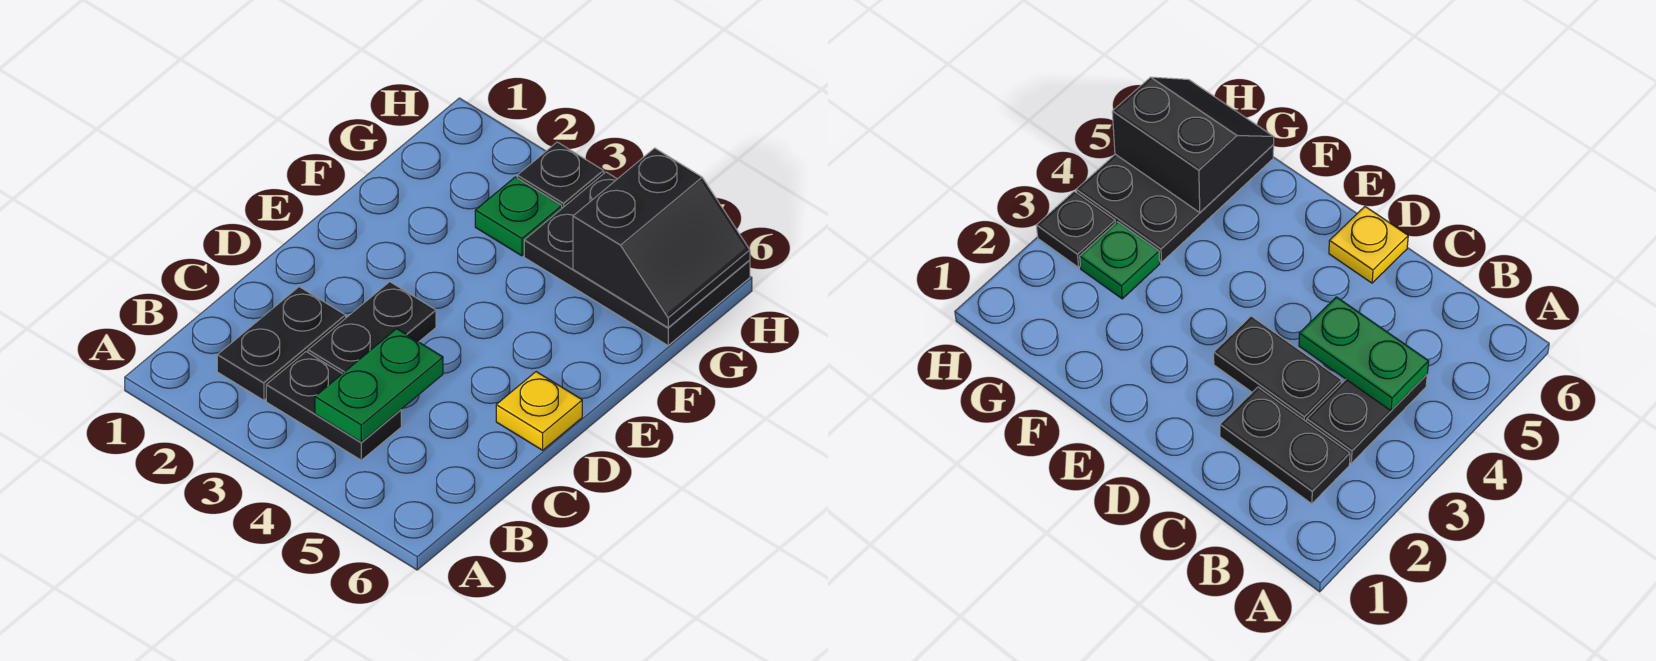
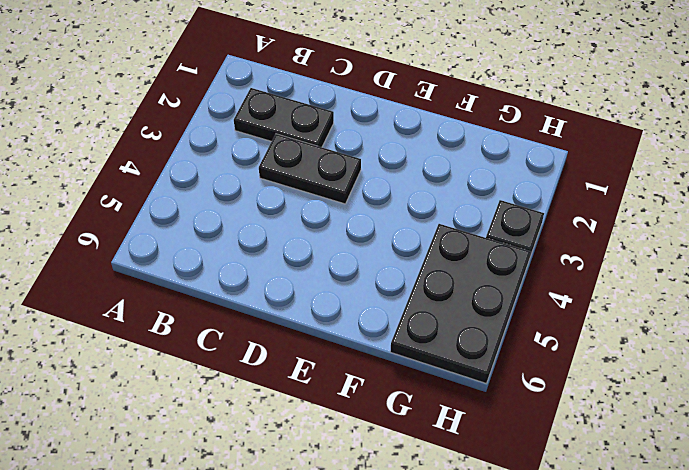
none -> black 1x2 plate [266,352,401,460]
none -> yellow 1x1 plate [496,372,582,450]

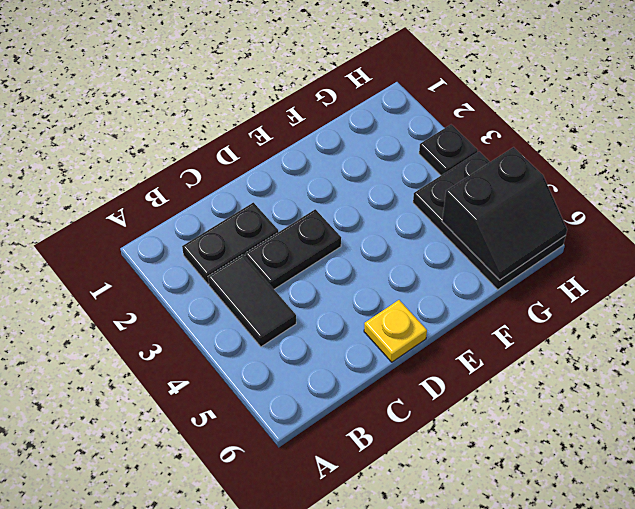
black 1x2 tile [208,255,296,347] -> black 1x2 plate [266,352,401,460]
none -> green 1x1 plate [475,177,562,256]
none -> green 1x2 plate [315,329,443,442]

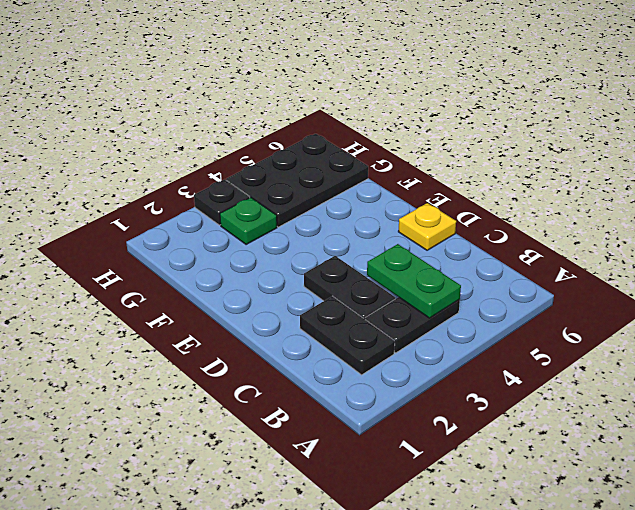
none -> black 2x2 slope [573,148,750,328]

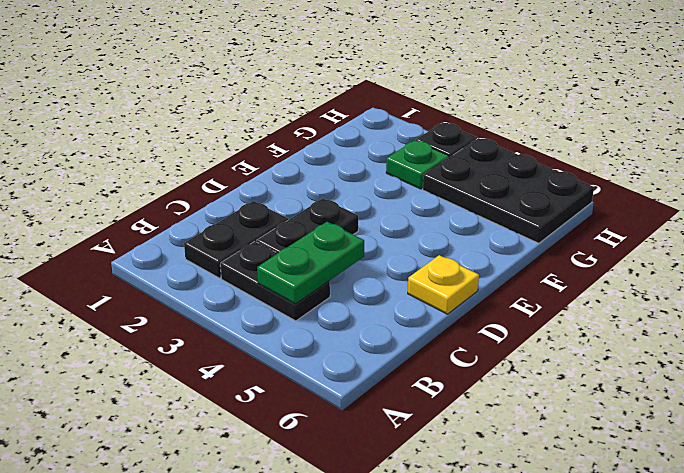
none -> black 2x2 slope [573,148,750,328]

